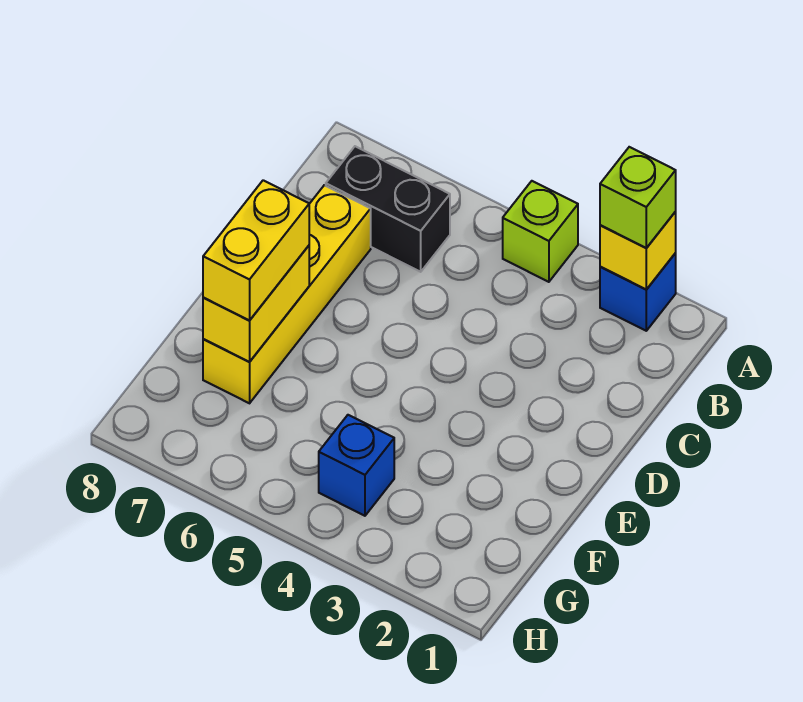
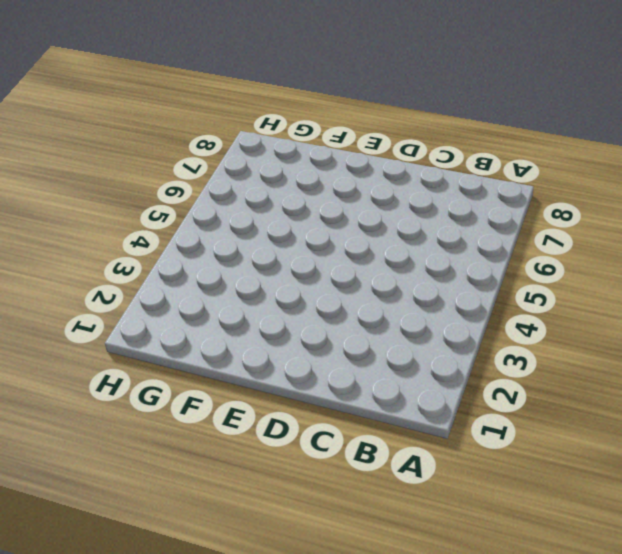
none -> blue 1x1 brick [600,253,676,331]
none -> lime 1x1 brick [503,181,578,282]

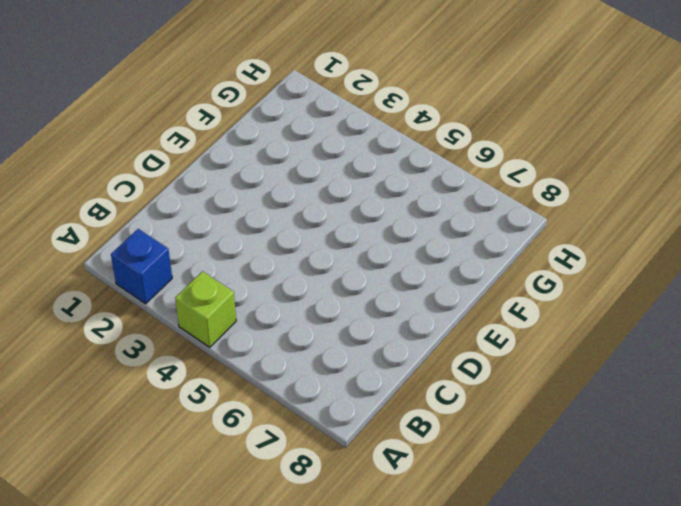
none -> black 1x2 brick [326,146,450,272]
none -> yellow 1x4 brick [203,185,371,403]

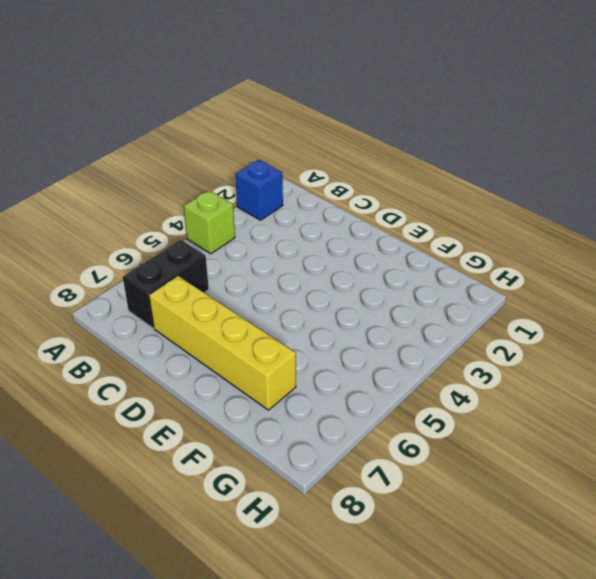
none -> blue 1x1 brick [319,415,394,516]
none -> yellow 1x1 brick [600,212,676,289]

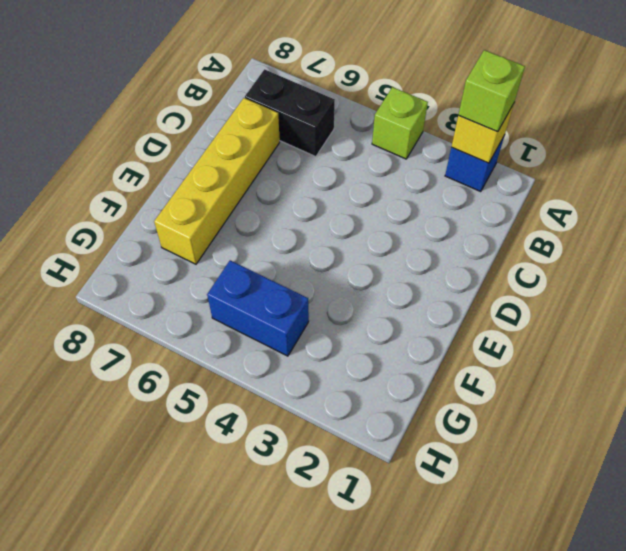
blue 1x2 brick [207,260,309,356] -> blue 1x1 brick [319,415,394,516]
none -> yellow 1x2 brick [203,246,309,362]
none -> yellow 1x2 brick [203,180,309,320]

